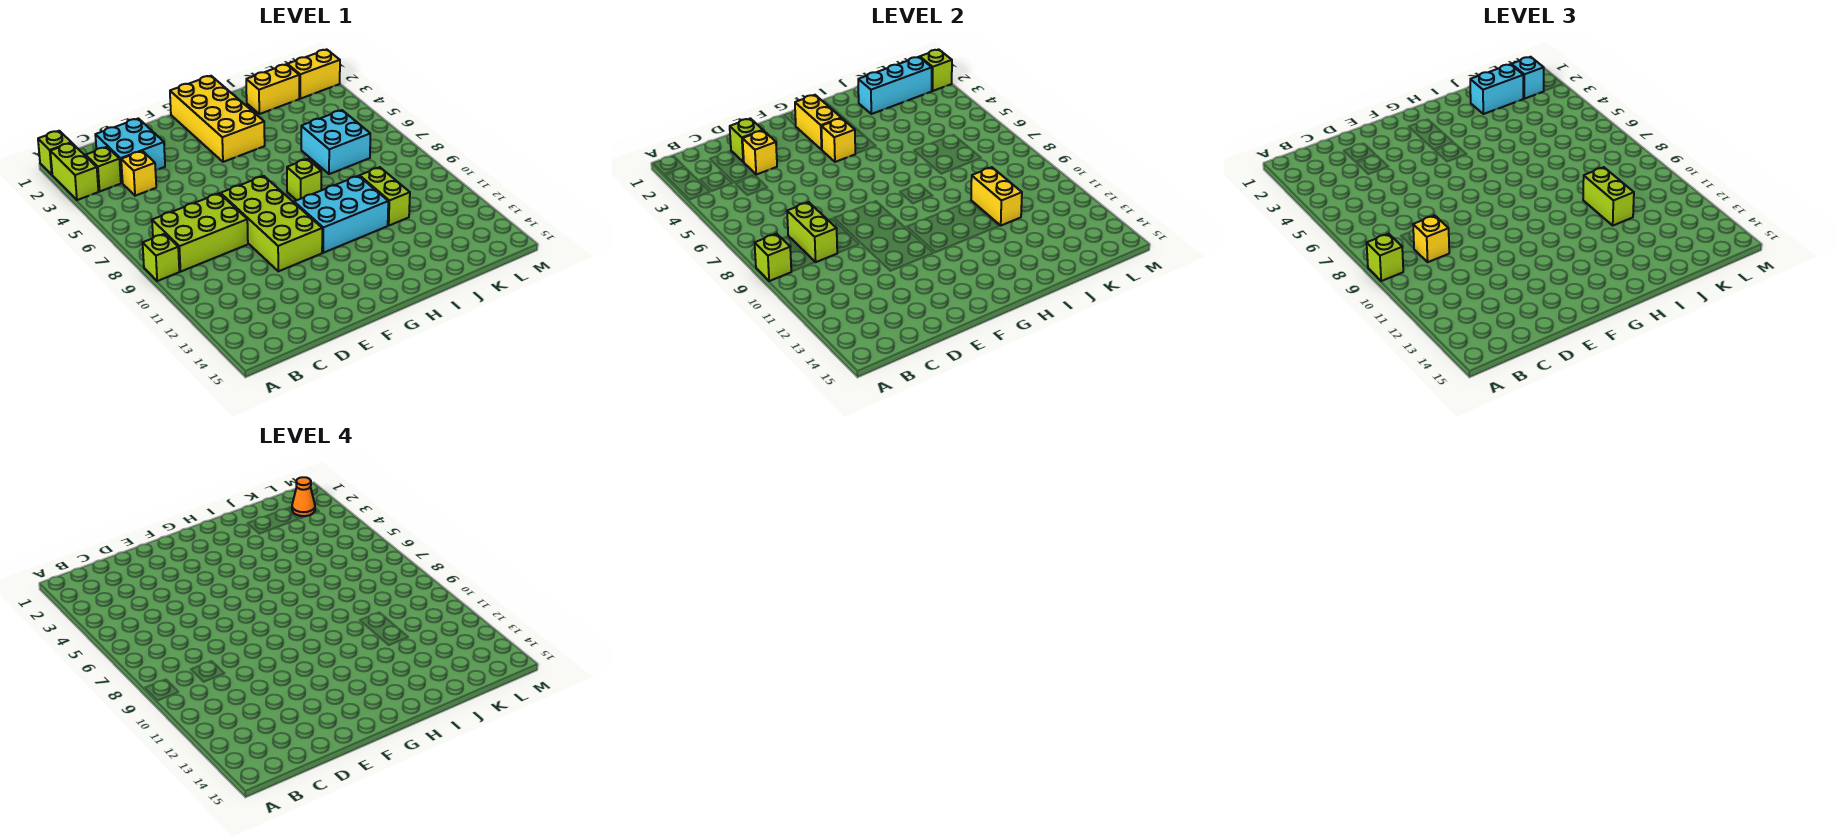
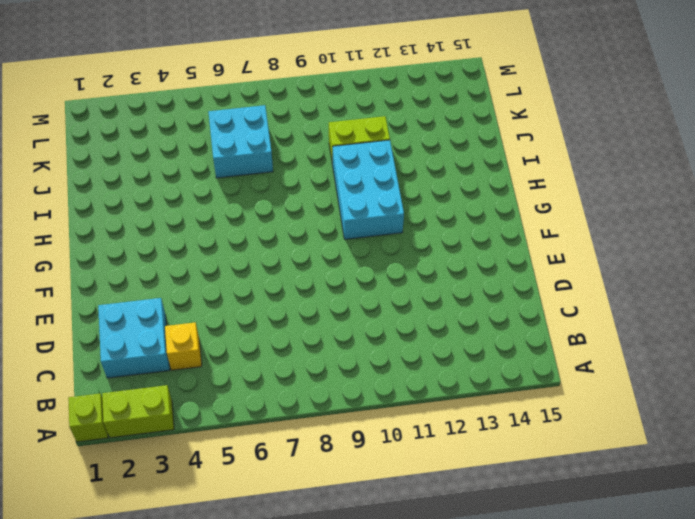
none -> lime 1x1 brick [143,234,179,281]
none -> lime 1x1 brick [86,147,121,191]
none -> lime 2x3 brick [152,193,248,271]
none -> lime 2x4 brick [221,176,322,271]

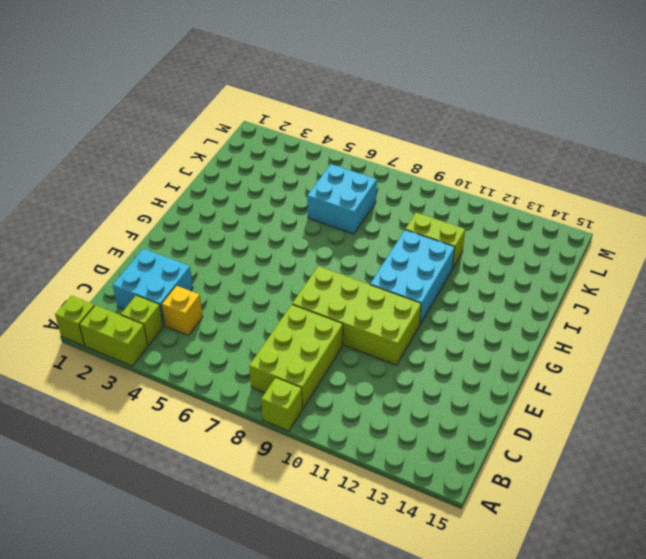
none -> yellow 2x4 brick [170,76,265,162]
none -> lime 1x1 brick [287,159,321,200]
none -> yellow 1x2 brick [246,64,299,114]
none -> yellow 1x2 brick [287,49,340,99]

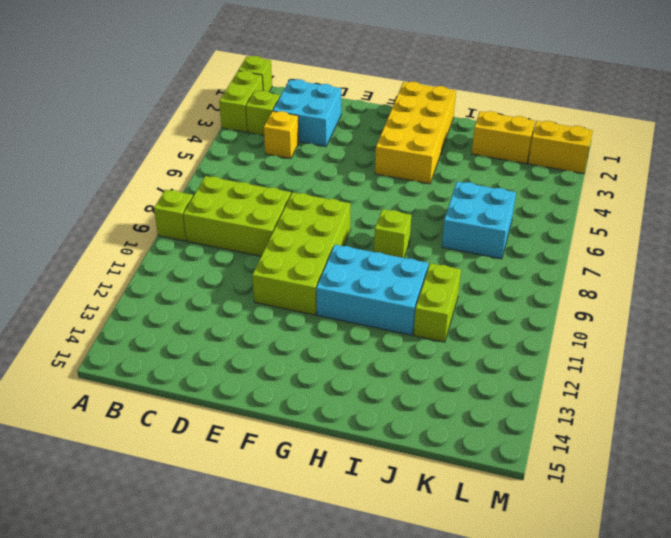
none -> lime 1x1 brick [755,234,791,281]
none -> lime 1x2 brick [787,202,837,262]
none -> lime 1x1 brick [730,118,763,162]
none -> yellow 1x1 brick [743,130,777,175]

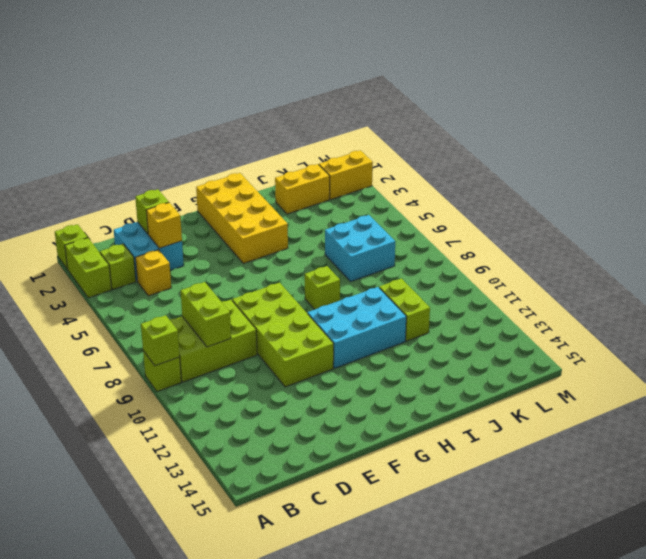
none -> yellow 1x2 brick [795,95,841,150]
none -> yellow 1x1 brick [821,118,855,162]
none -> cyan 1x3 brick [858,57,932,114]
none -> yellow 1x2 brick [971,167,1022,225]

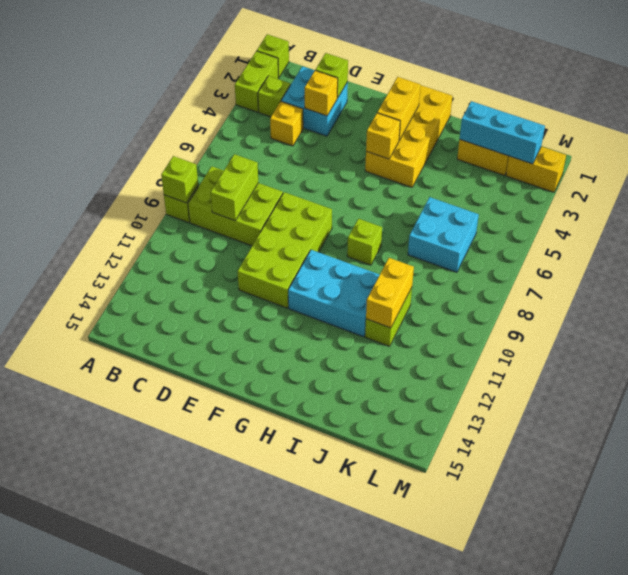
none -> lime 1x1 brick [920,49,952,91]
none -> lime 1x1 brick [1367,234,1403,281]
none -> yellow 1x1 brick [1413,216,1449,262]
none -> cyan 1x2 brick [1470,64,1523,114]

